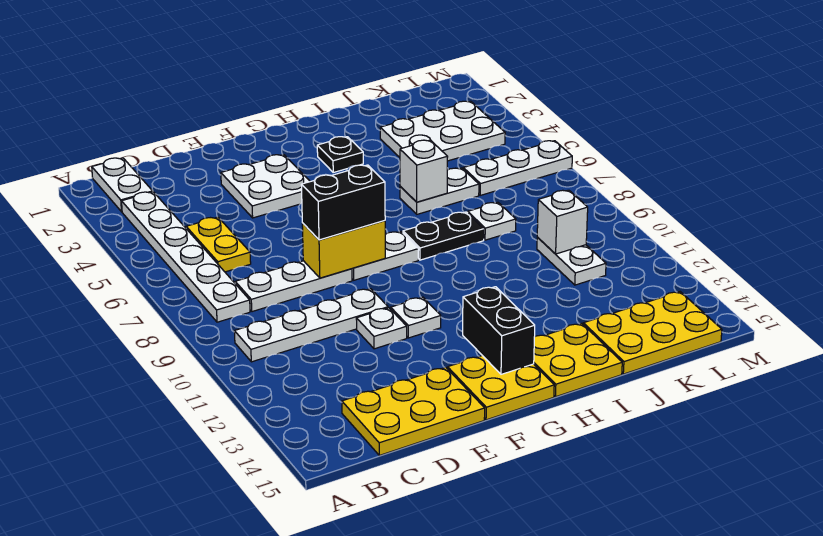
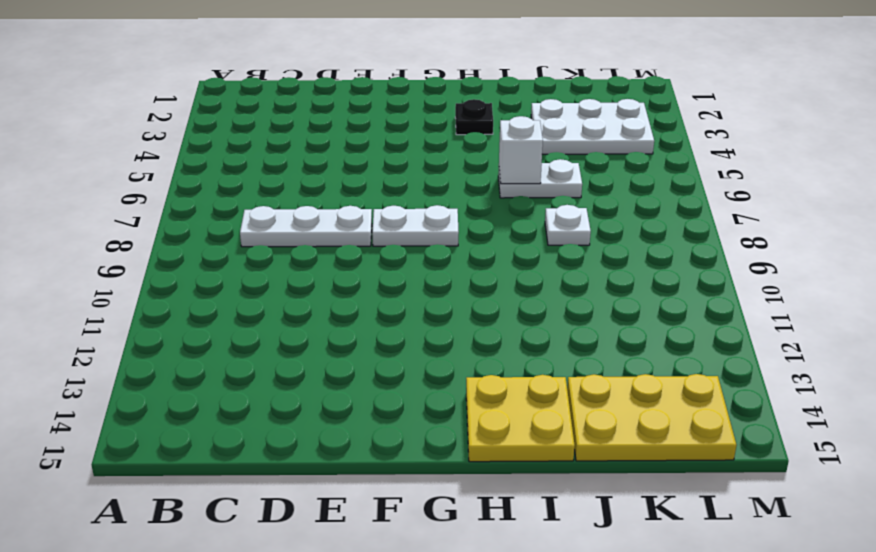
none -> white 1x2 plate [92,158,153,212]
none -> white 1x6 plate [122,192,250,322]
none -> white 1x4 plate [234,289,388,362]

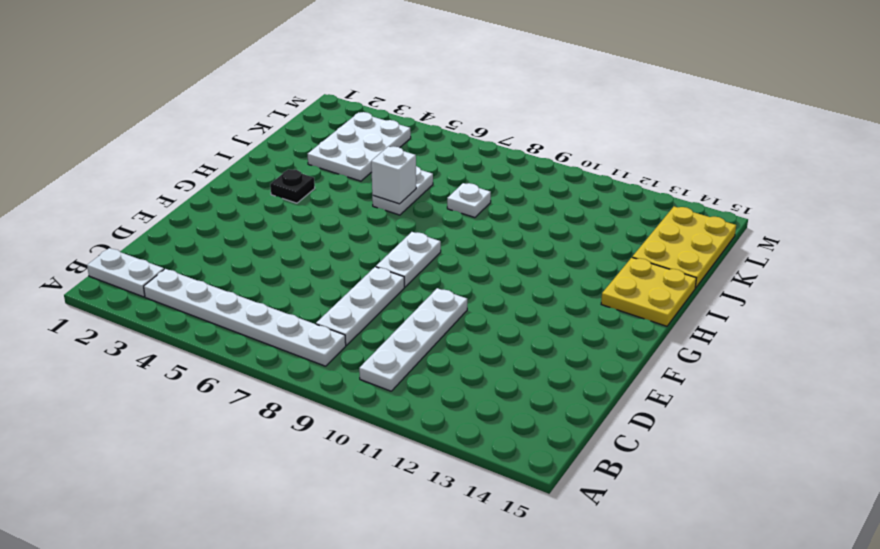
none -> yellow 1x2 plate [186,217,251,272]
none -> yellow 2x3 plate [342,367,485,455]
none -> white 2x2 plate [221,155,310,218]

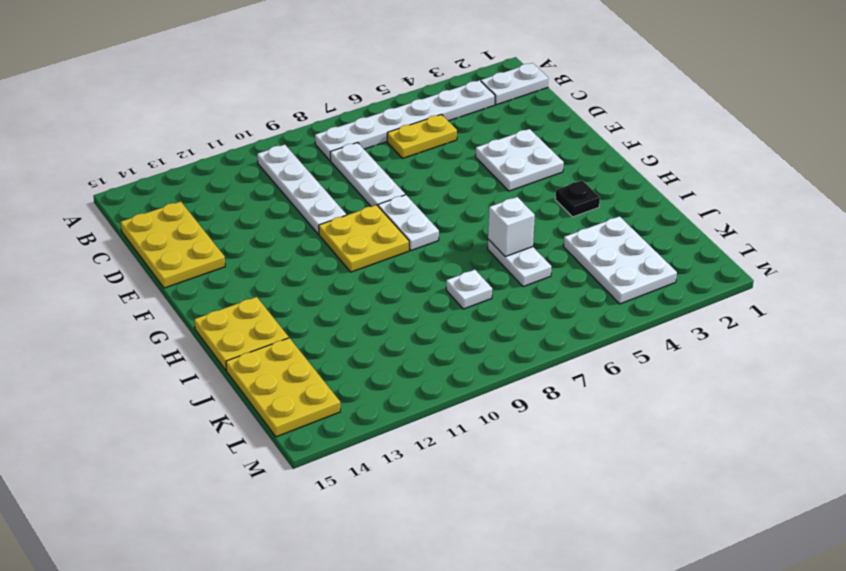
yellow 2x2 plate [319,205,409,272] -> yellow 2x2 plate moved to [448,356,554,420]
none -> white 1x1 plate [356,308,407,349]
none -> white 1x1 plate [391,297,441,338]
none -> black 1x2 plate [403,212,484,260]

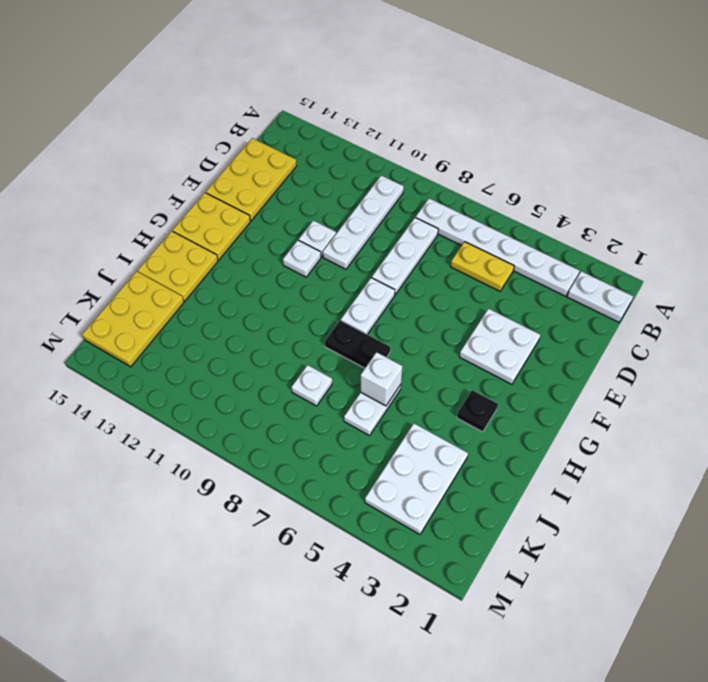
black 1x2 plate [325,320,390,368] -> black 1x2 plate turned to [403,212,484,260]
none -> white 1x3 plate [463,141,572,195]
none -> white 1x2 plate [537,237,606,285]
none -> yellow 1x2 brick [302,220,385,278]

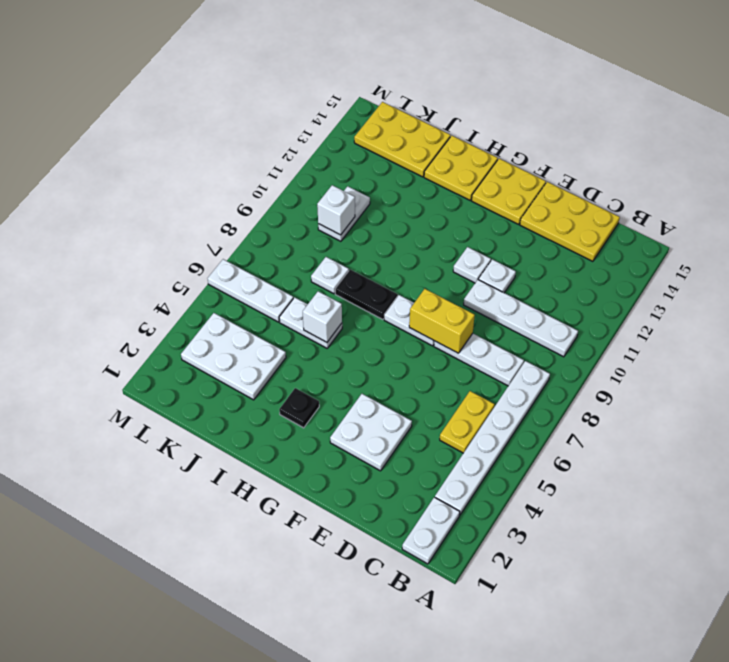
none -> black 1x2 brick [463,287,535,374]
none -> black 1x2 brick [302,165,385,240]

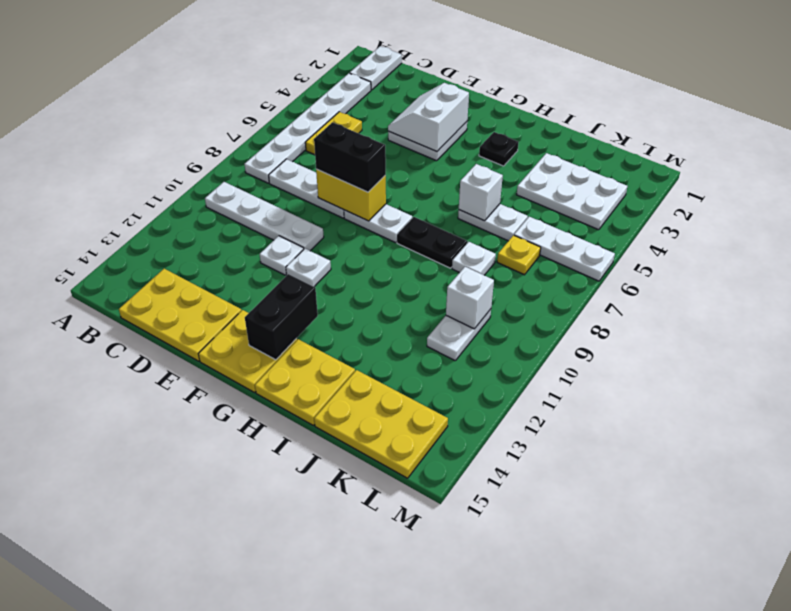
white 2x2 slope [388,83,469,152] -> none
yellow 1x1 plate [497,235,541,275] -> none

